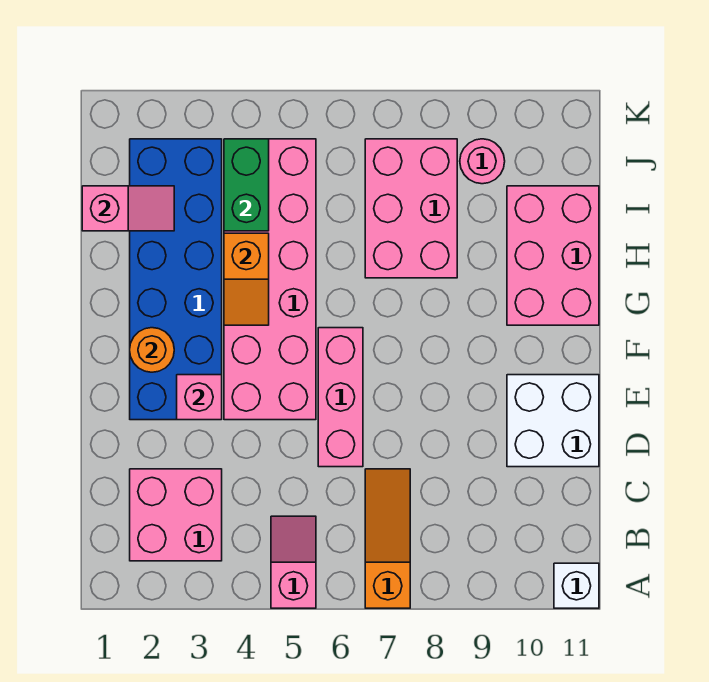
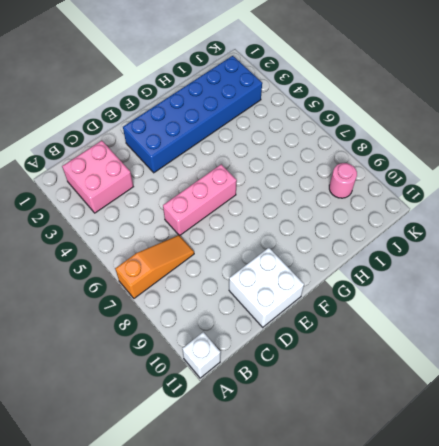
none -> pink 1x2 slope [271,516,316,608]
none -> pink 2x6 brick [224,139,316,420]
none -> pink 2x3 brick [507,186,599,325]

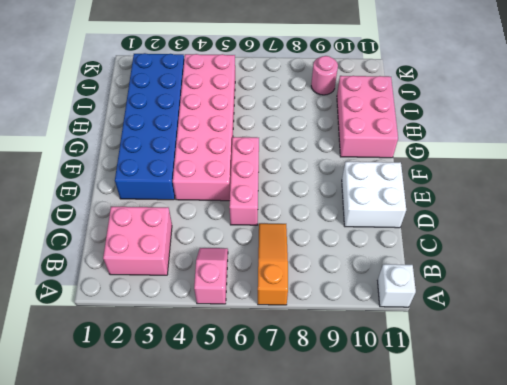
none -> pink 2x3 brick [365,139,457,278]
none -> pink 1x1 brick [177,375,222,420]
none -> orange 1x1 round brick [130,328,174,372]

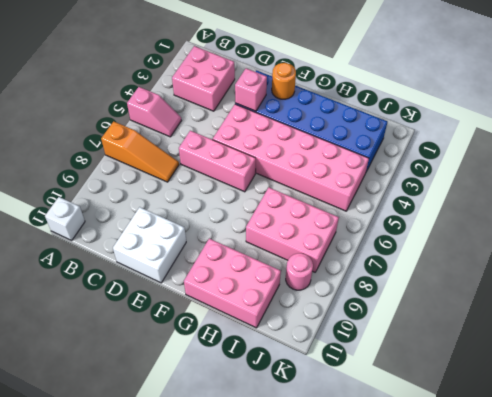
none -> orange 1x2 slope [224,233,269,325]
none -> pink 1x2 slope [82,186,174,231]
none -> green 1x2 brick [224,139,269,231]

